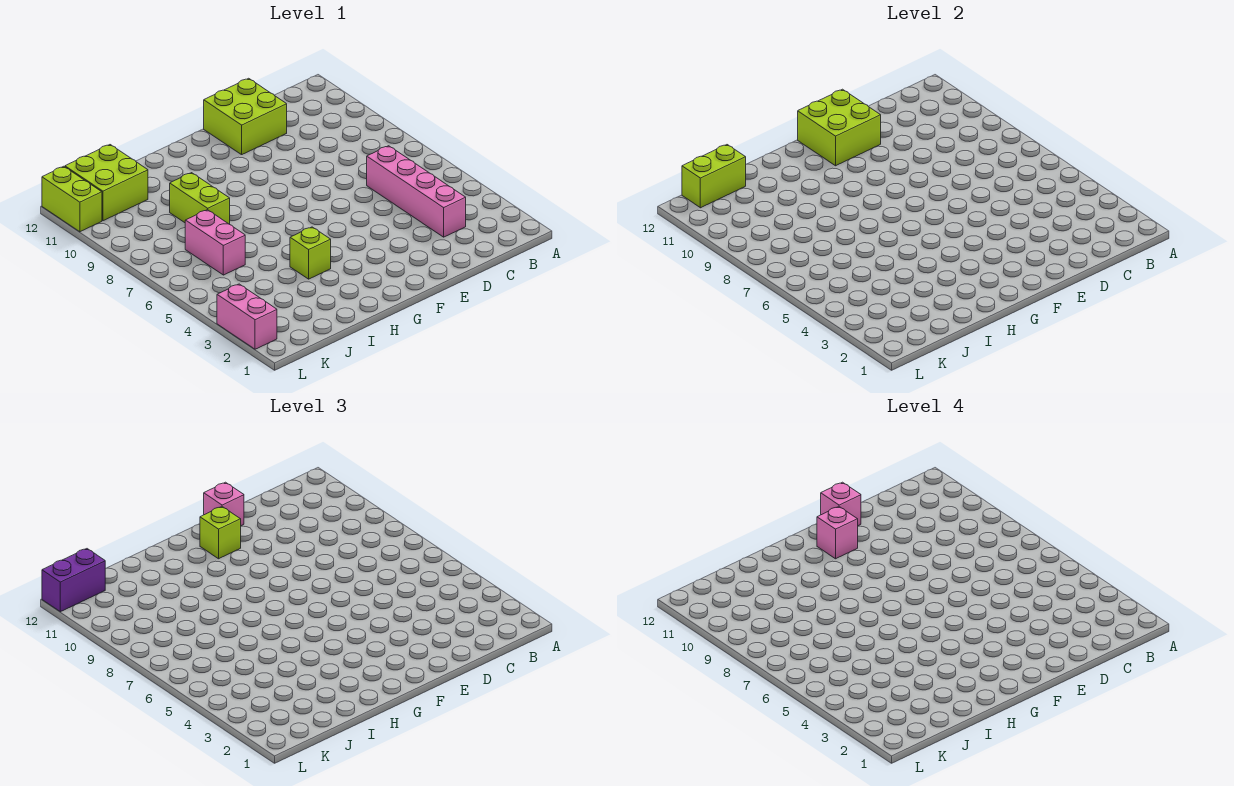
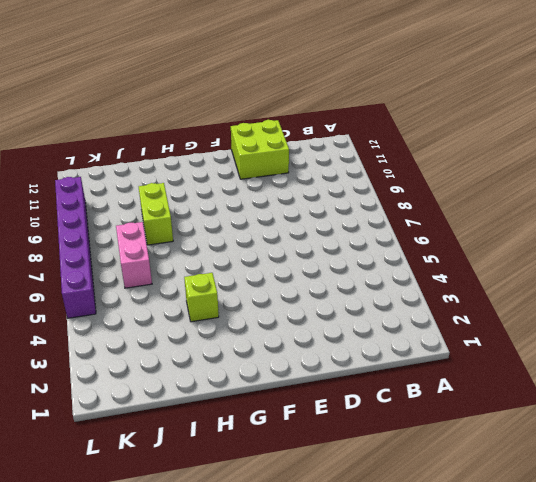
purple 1x6 brick [55,177,96,318] -> none
none -> pink 1x4 brick [367,146,466,237]
none -> lime 2x2 brick [65,145,148,221]
none -> pink 1x2 brick [217,284,277,349]

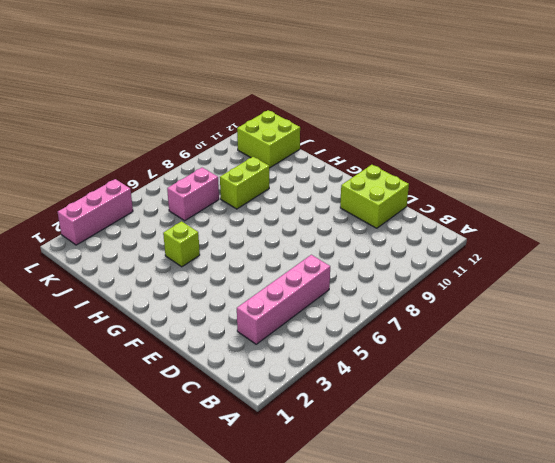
pink 1x3 brick [58,179,133,245] -> pink 1x2 brick [217,284,277,349]
none -> lime 1x2 brick [42,166,102,232]
none -> lime 2x2 brick [798,89,881,166]
none -> lime 1x2 brick [682,145,746,208]

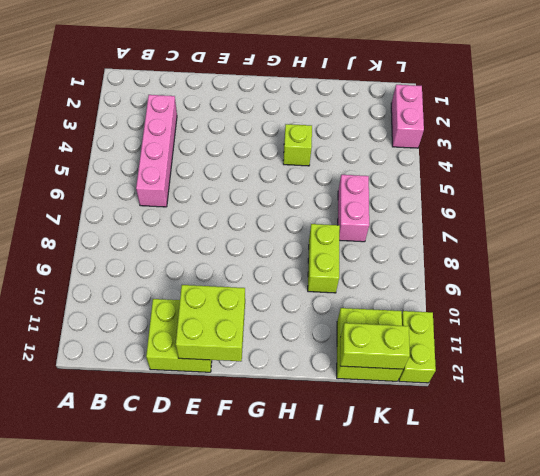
none -> pink 1x1 brick [204,482,244,526]
none -> lime 1x1 brick [200,507,241,559]
none -> purple 1x2 brick [42,549,105,612]

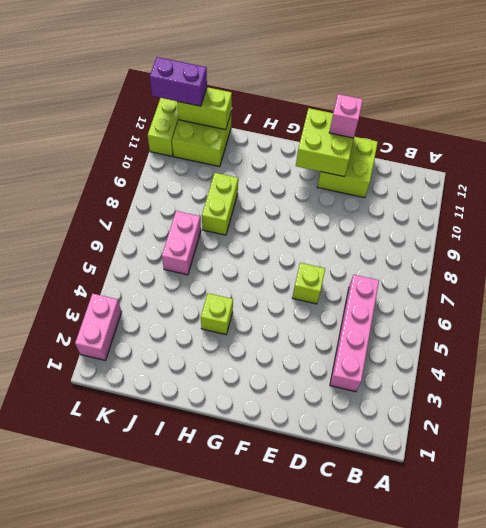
lime 1x1 brick [292,263,325,304] -> lime 1x1 brick moved to [200,507,241,559]
none -> pink 1x1 brick [821,482,861,526]
none -> pink 1x1 brick [817,507,858,559]

